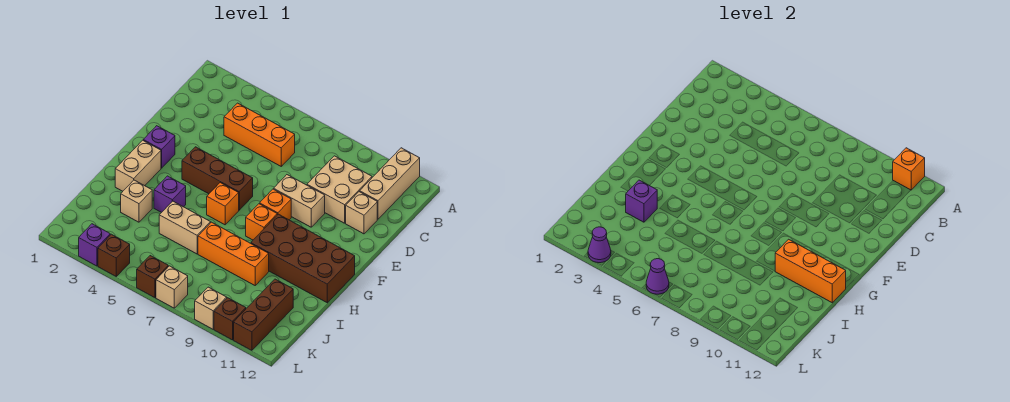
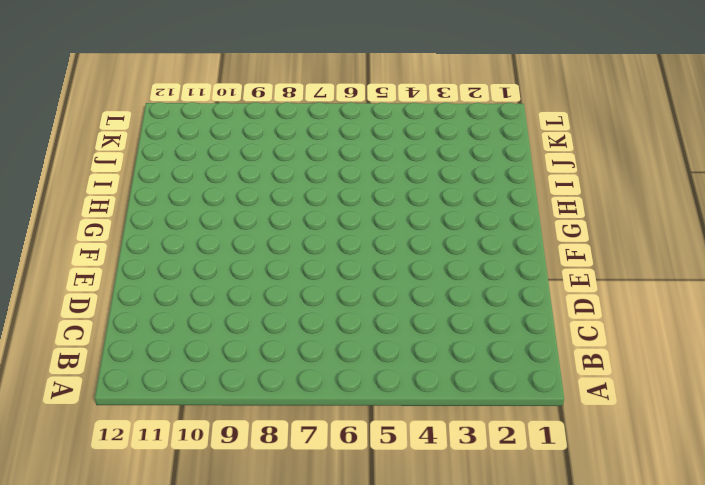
none -> tan 1x3 brick [360,148,420,219]
none -> orange 1x3 brick [224,103,295,166]
none -> tan 2x2 brick [307,156,372,223]

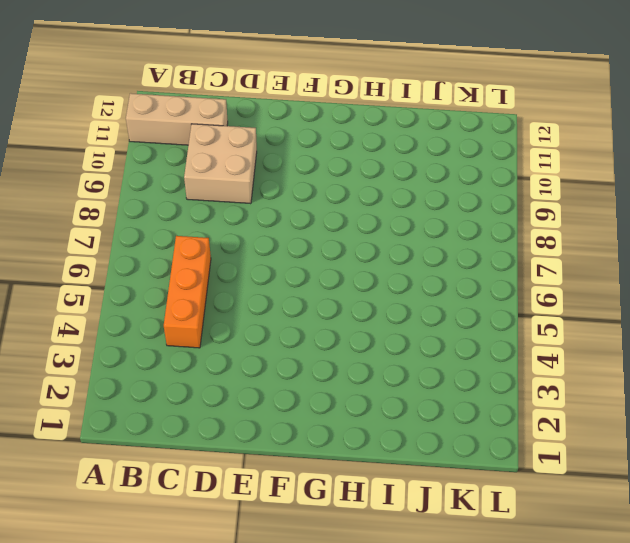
none -> tan 1x1 brick [346,192,377,234]
none -> tan 1x2 brick [274,175,325,227]
none -> purple 1x1 brick [143,126,175,168]

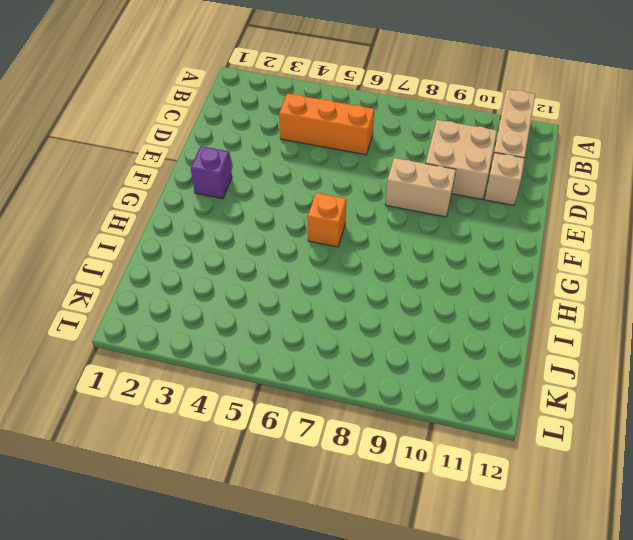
none -> brown 1x3 brick [182,147,253,210]
none -> orange 1x1 brick [260,189,291,220]
none -> tan 1x2 brick [115,140,161,191]

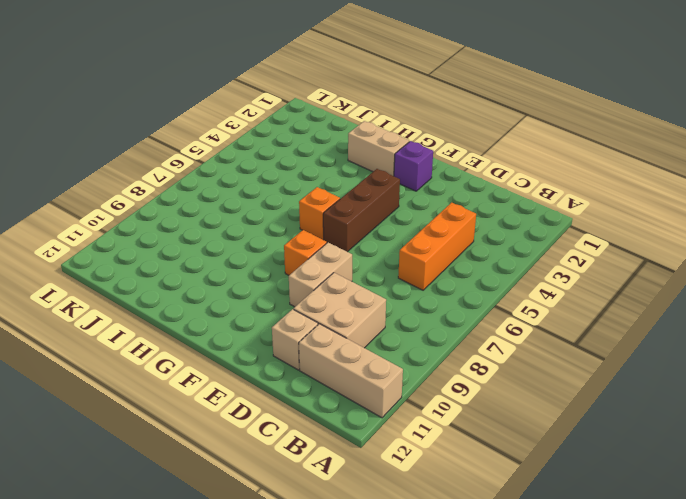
none -> orange 1x1 brick [246,204,277,240]
none -> brown 2x4 brick [251,214,355,303]
none -> purple 1x1 brick [154,176,186,213]

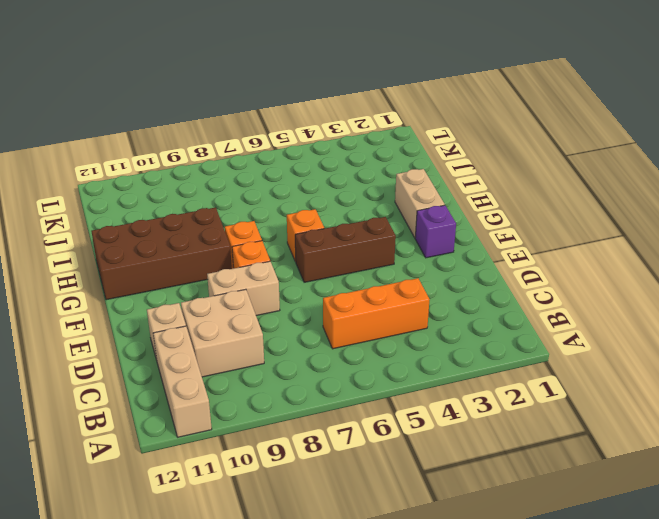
none -> purple 1x1 brick [154,176,186,213]
none -> tan 1x1 brick [121,180,152,222]
none -> tan 1x2 brick [159,201,211,254]

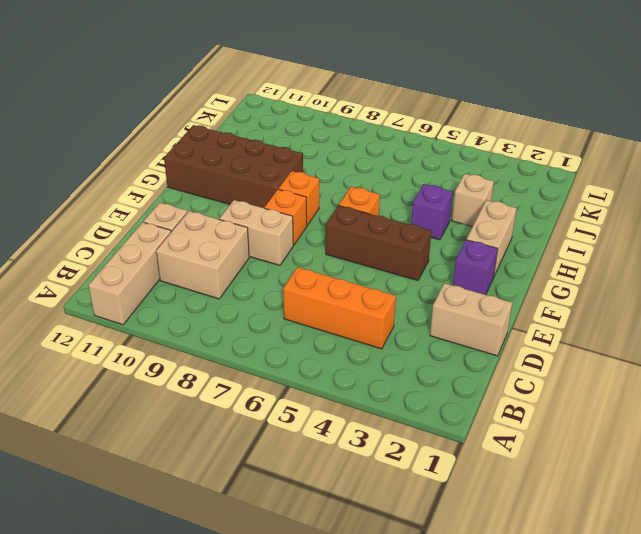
tan 1x2 brick [430,283,512,356] -> tan 1x2 brick moved to [159,201,211,254]
none -> orange 1x3 brick [198,222,269,285]
none -> brown 1x3 brick [234,279,293,350]
none -> purple 1x1 brick [79,224,110,266]

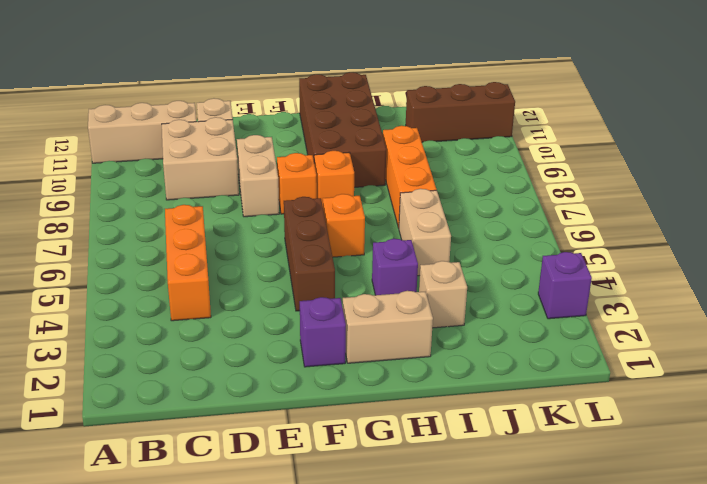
none -> brown 1x1 brick [98,234,130,276]
none -> brown 1x1 brick [137,256,168,298]
none -> tan 1x1 brick [156,266,188,308]

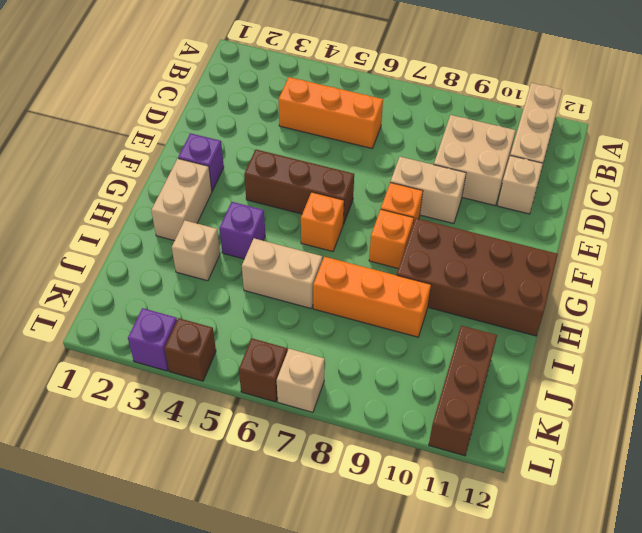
none -> tan 1x1 brick [195,287,227,329]
none -> brown 1x1 brick [214,298,246,340]
none -> orange 1x1 brick [893,148,925,190]

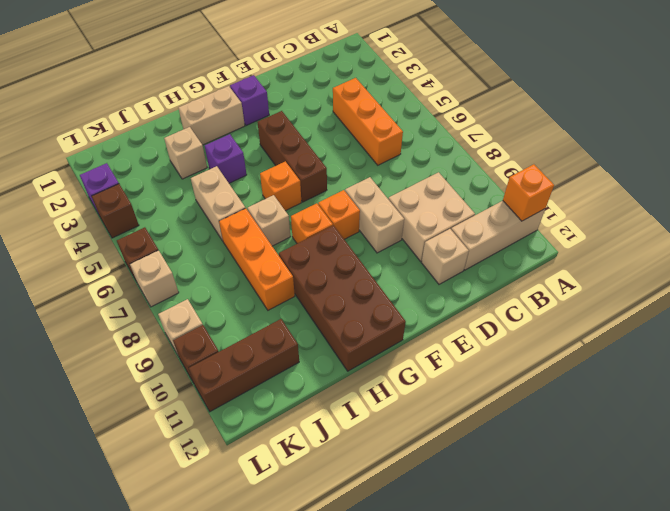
tan 1x1 brick [248,195,290,246] -> none
none -> orange 1x3 brick [775,239,846,303]
none -> purple 1x1 brick [626,180,657,222]
none -> purple 1x1 cone [588,227,611,263]

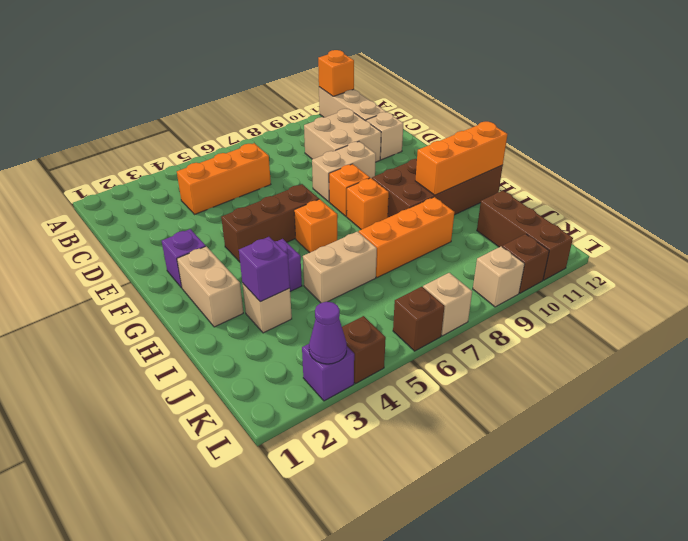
none -> purple 1x1 cone [646,259,669,294]

